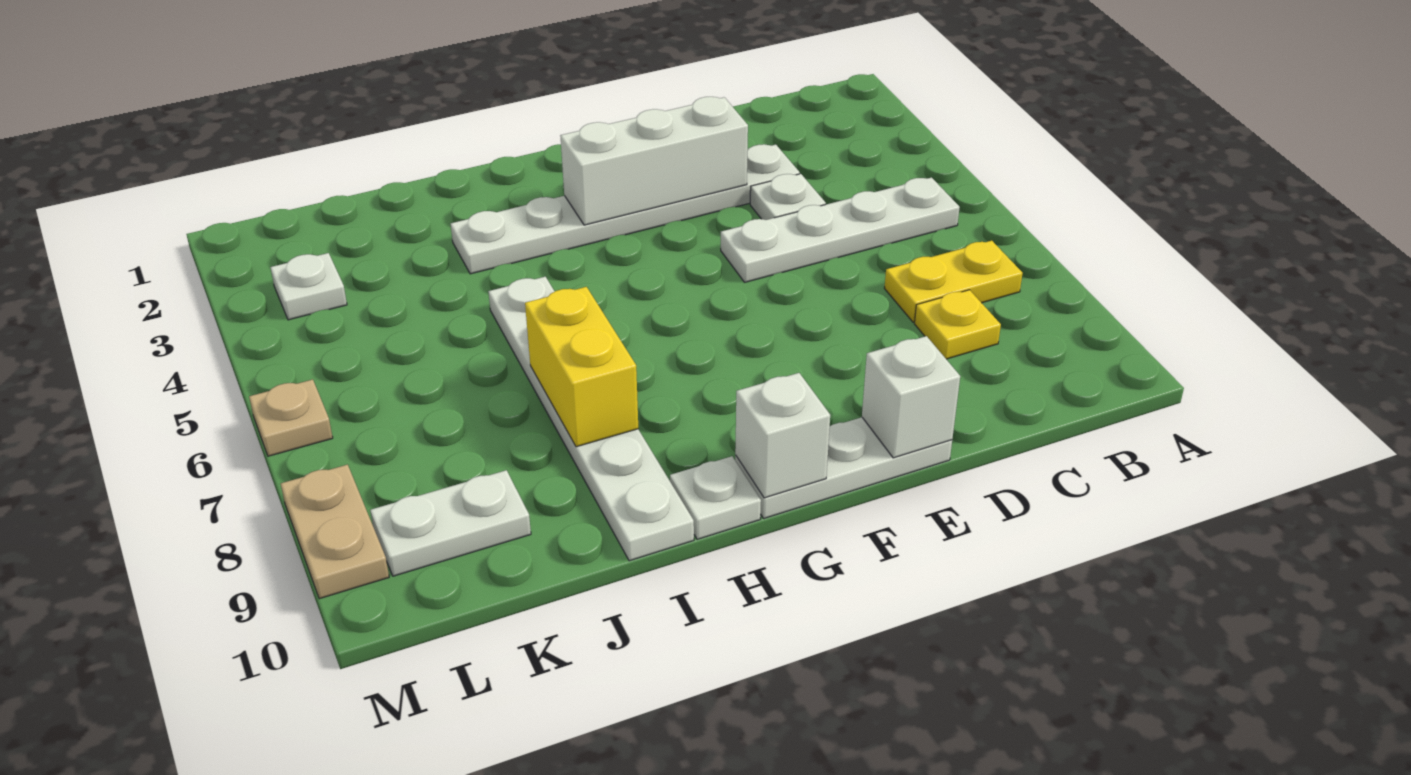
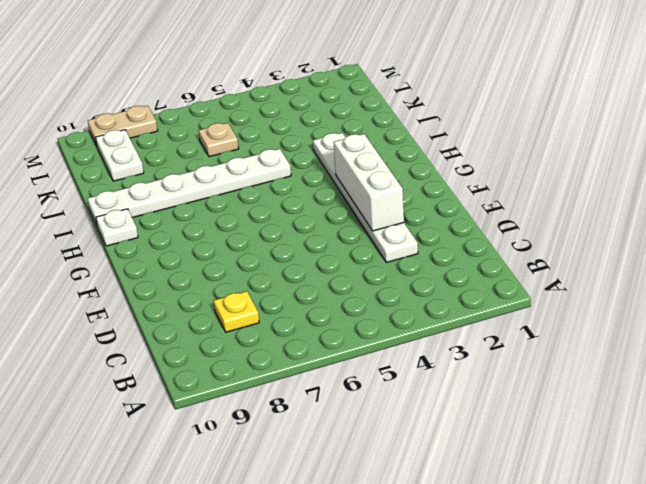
tan 1x1 plate [199,123,239,157] -> tan 1x1 plate moved to [249,379,333,456]
none -> white 1x4 plate [721,178,960,282]
none -> yellow 1x2 plate [884,241,1023,322]
none -> white 1x1 plate [750,174,826,220]

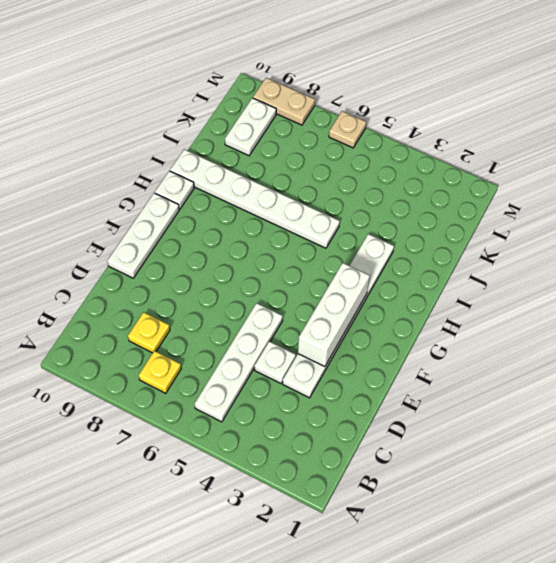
yellow 1x1 plate [139,351,181,393] -> yellow 1x2 plate [884,241,1023,322]
none -> white 1x1 plate [270,253,347,320]
none -> white 1x1 brick [862,336,960,458]
none -> white 1x1 brick [735,373,830,498]

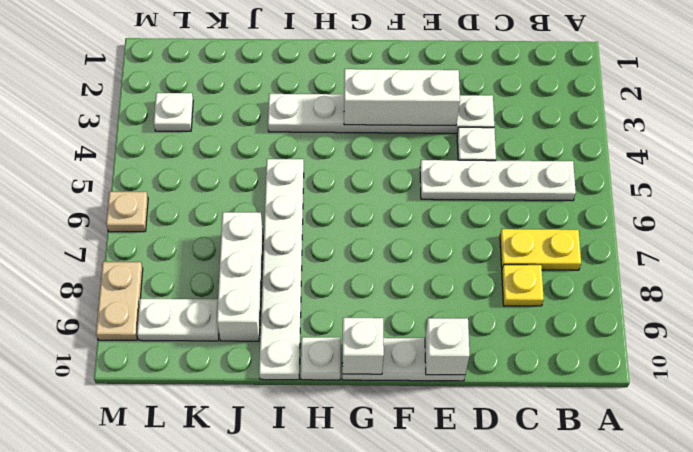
white 1x3 brick [217,212,263,341] -> none
none -> yellow 1x2 brick [525,287,638,447]

